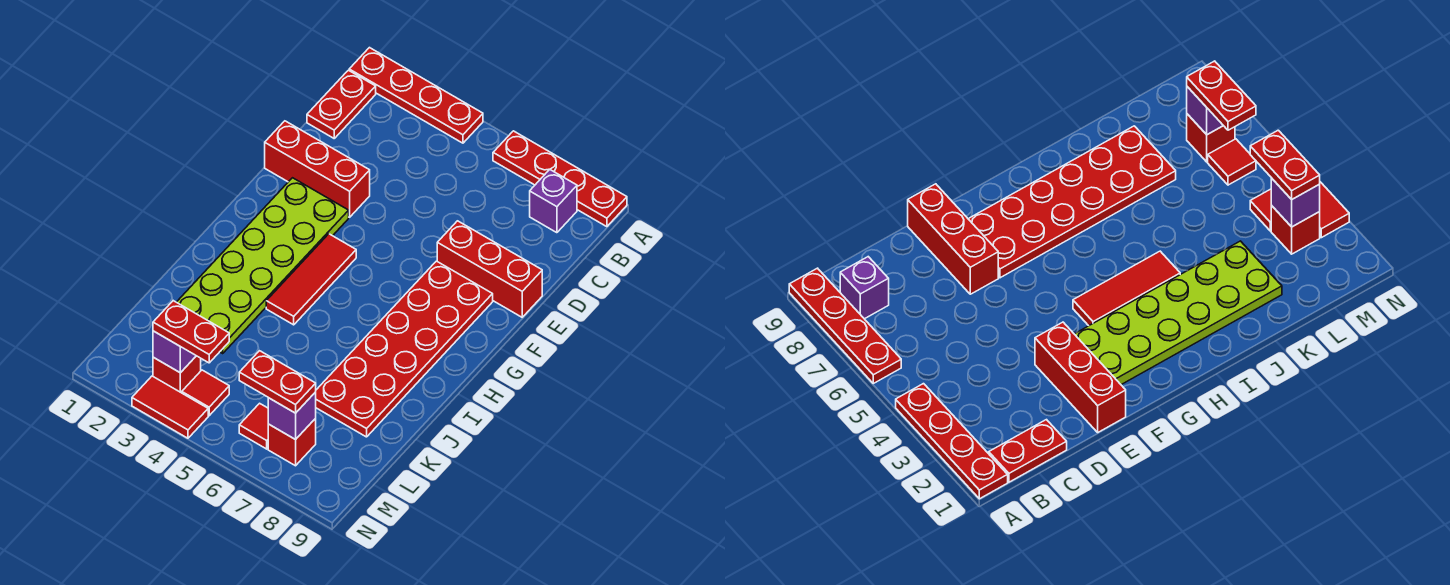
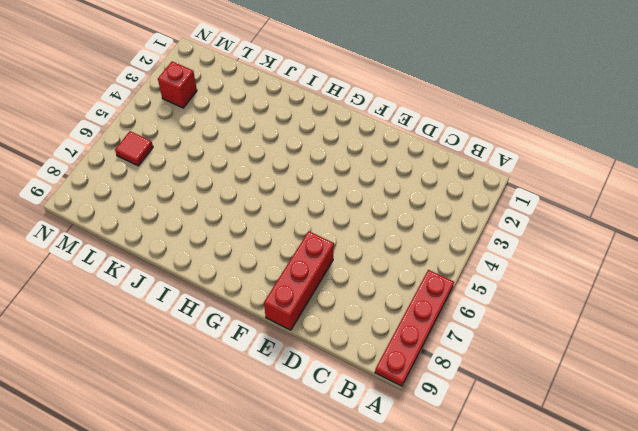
none -> red 1x4 plate [349,48,483,143]
none -> red 1x2 plate [307,70,376,138]
none -> purple 1x1 brick [530,170,577,233]

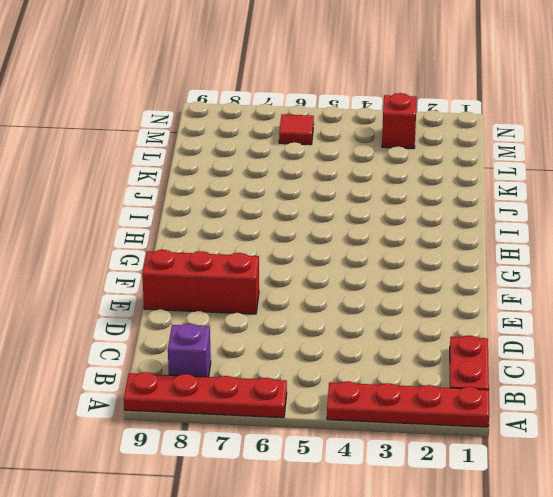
none -> red 1x3 brick [265,121,370,217]
none -> lime 2x6 plate [177,178,349,353]
none -> red 2x6 plate [316,261,493,437]

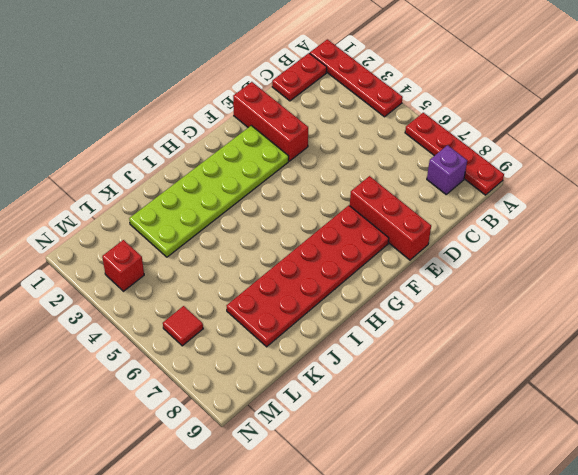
none -> red 1x3 tile [266,234,356,325]
none -> red 1x1 tile [182,370,229,416]
none -> red 1x1 brick [268,418,316,466]

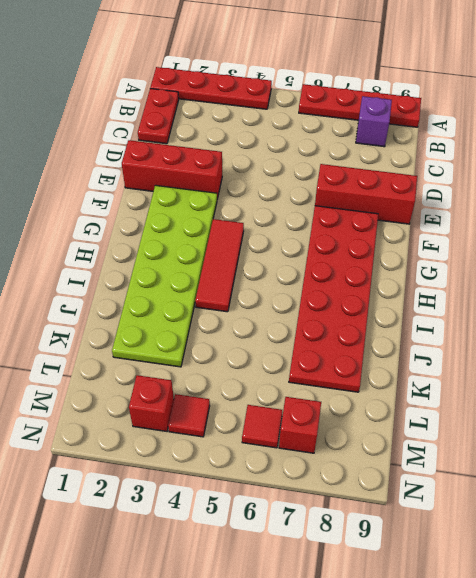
none -> red 1x2 tile [132,376,208,438]
none -> purple 1x1 brick [153,331,196,373]
none -> purple 1x1 brick [268,392,316,440]

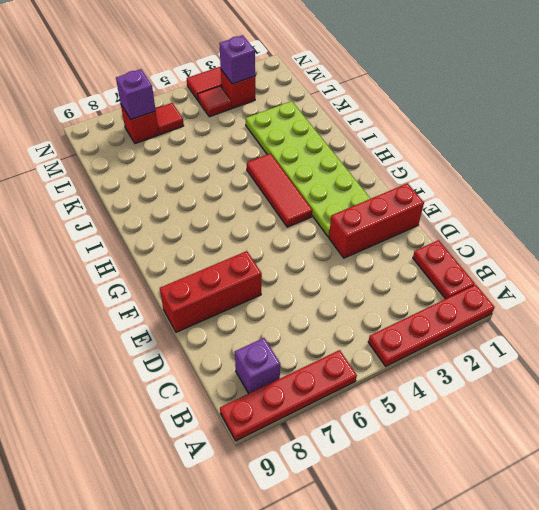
none -> red 2x6 plate [316,261,493,437]
none -> red 1x2 plate [153,301,229,363]
none -> red 1x2 plate [239,351,316,413]

